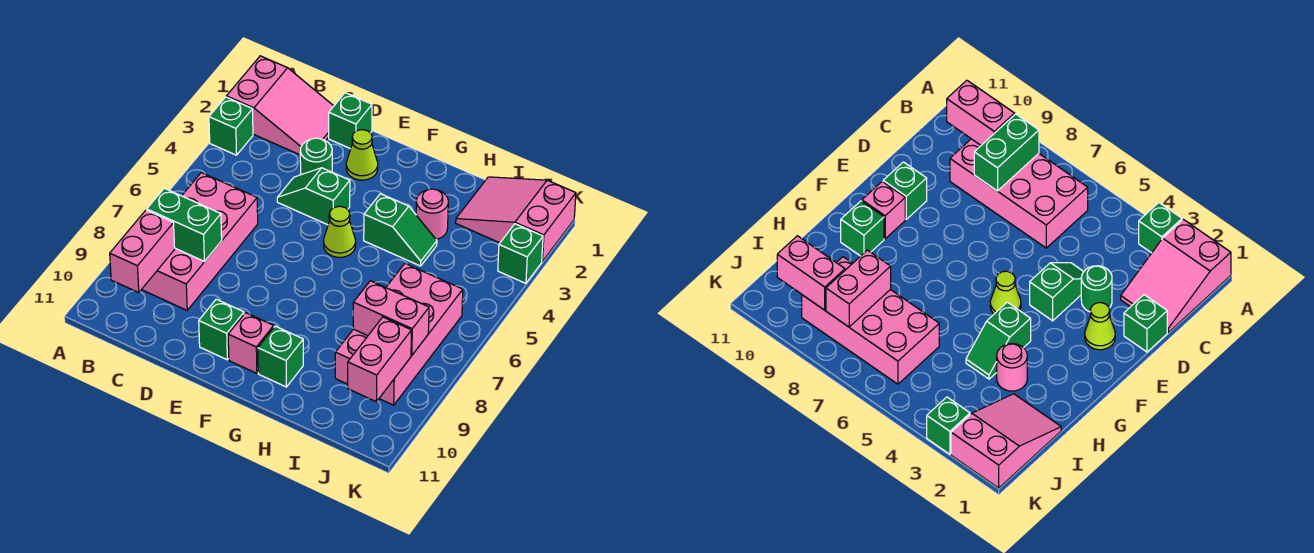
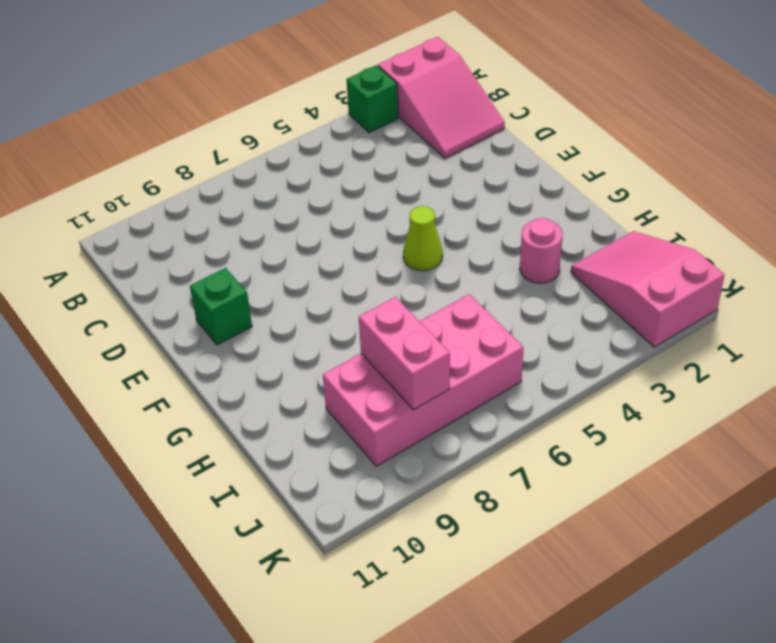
none -> pink 2x4 brick [142,173,258,310]
none -> green 1x1 brick [329,93,372,149]
none -> green 1x1 round brick [300,138,332,175]

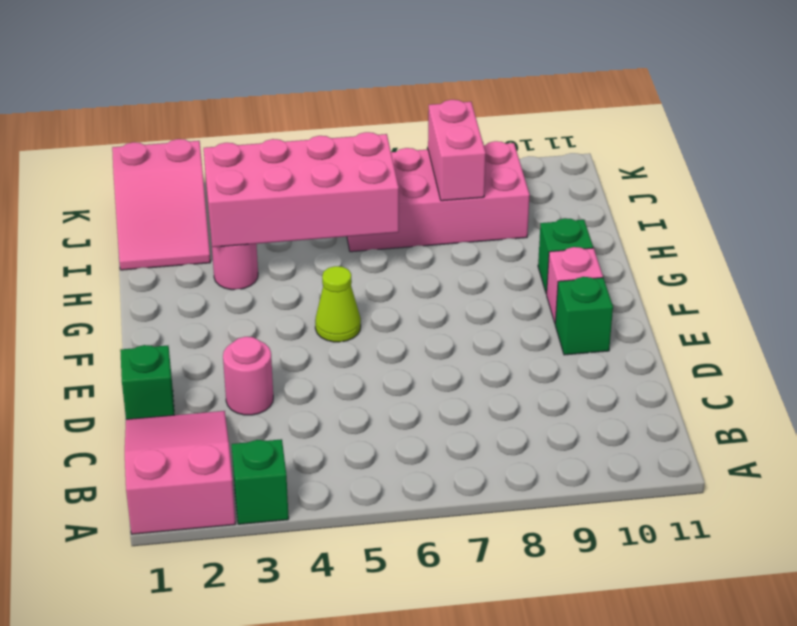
pink 1x1 round brick [223,337,273,415] -> green 1x1 round brick [300,138,332,175]
pink 2x4 brick [204,132,399,247] -> pink 2x4 brick moved to [142,173,258,310]
none -> green 1x2 slope [277,168,350,225]
none -> lime 1x1 cone [346,130,378,180]
none -> green 1x2 slope [364,194,437,266]

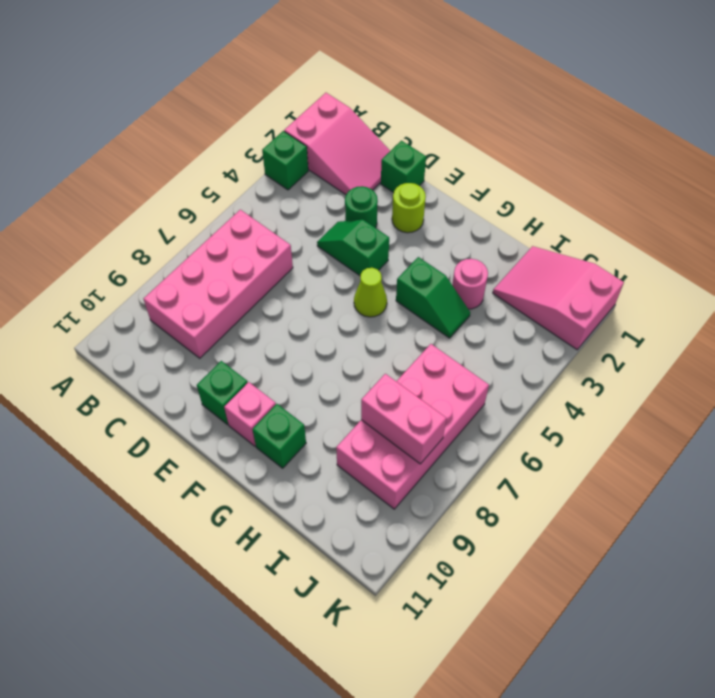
lime 1x1 round brick [392,183,426,233] -> lime 1x1 cone [346,130,378,180]
none -> green 1x1 brick [498,224,543,283]
none -> green 1x2 brick [147,188,222,262]
none -> pink 1x2 brick [110,210,175,292]

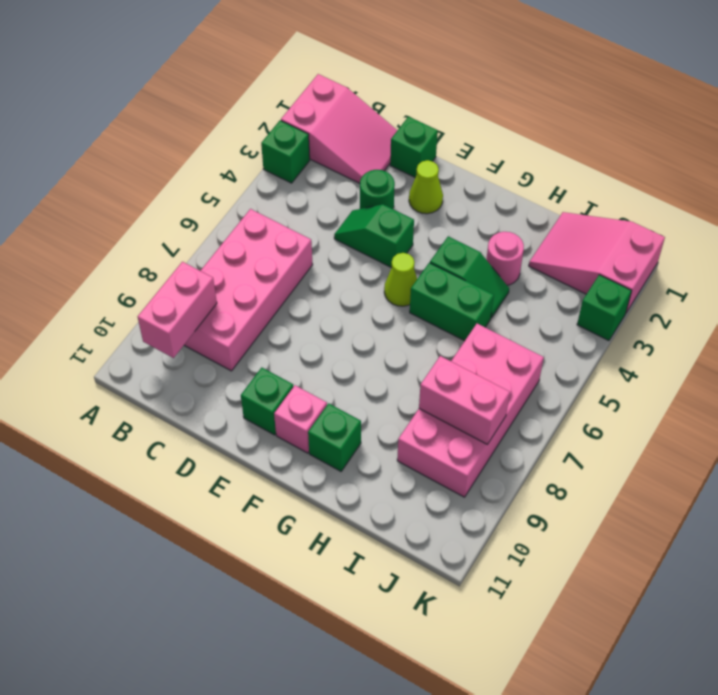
green 1x2 brick [410,263,494,341] -> green 1x2 brick moved to [147,188,222,262]
none -> pink 1x2 brick [348,317,412,402]

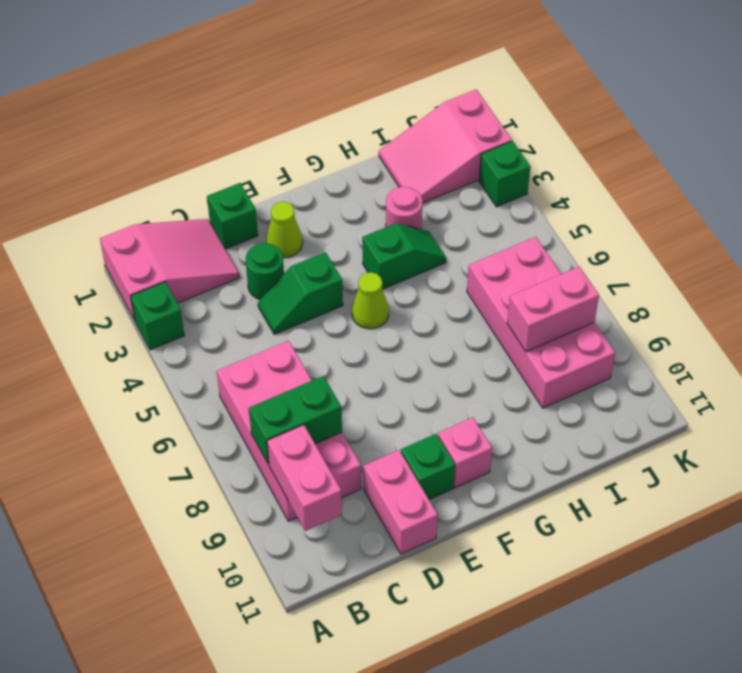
pink 1x2 brick [364,450,438,554] -> pink 1x2 brick moved to [348,317,412,402]
none -> green 1x1 brick [258,326,303,387]

